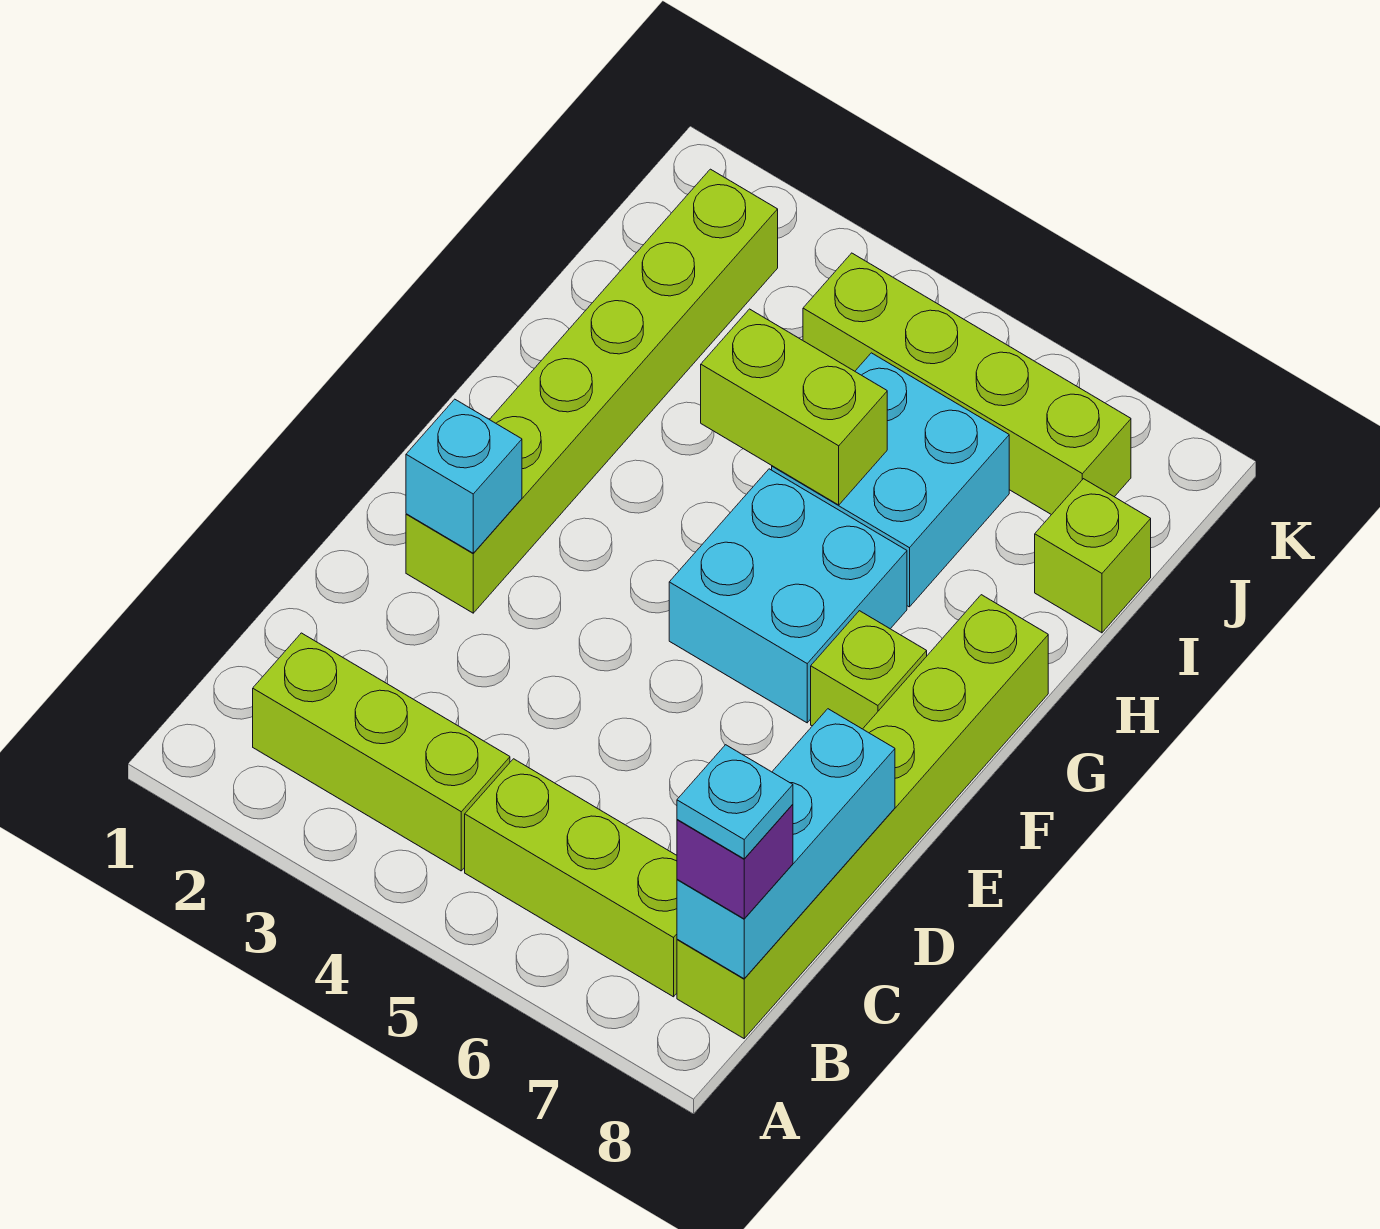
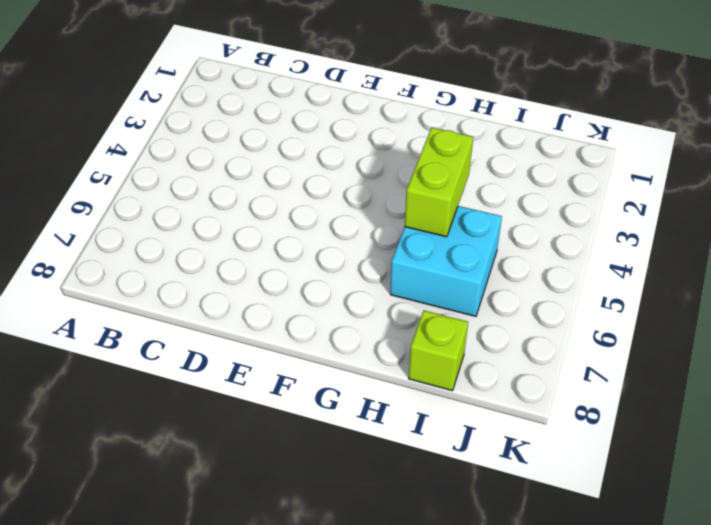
none -> lime 1x3 brick [253,633,510,871]
none -> lime 1x3 brick [465,759,677,997]
none -> lime 1x6 brick [677,595,1048,1038]

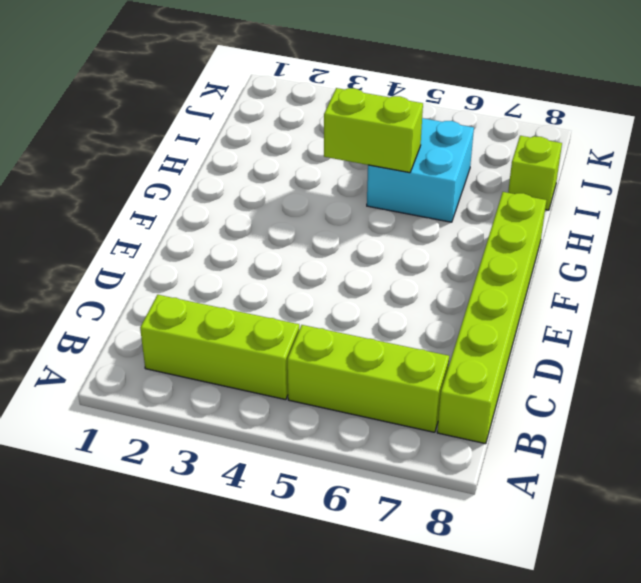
none -> lime 1x6 brick [406,169,778,613]
none -> cyan 2x2 brick [669,469,907,723]
none -> lime 1x1 brick [811,611,927,729]

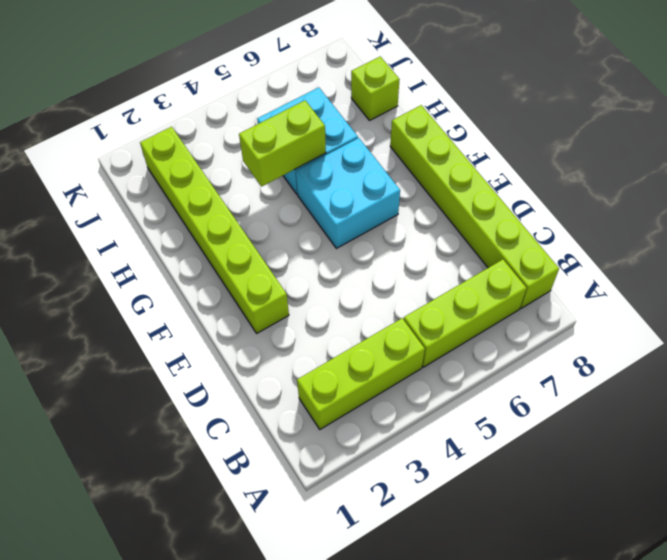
none -> lime 1x1 brick [811,611,927,729]
none -> lime 1x4 brick [803,253,1131,515]
none -> cyan 1x3 brick [677,709,895,979]

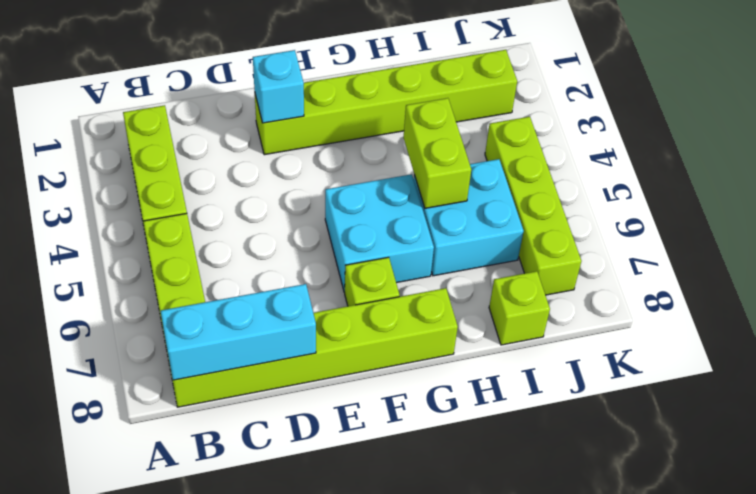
none -> purple 1x1 brick [677,804,793,919]
none -> cyan 1x1 plate [677,745,793,859]

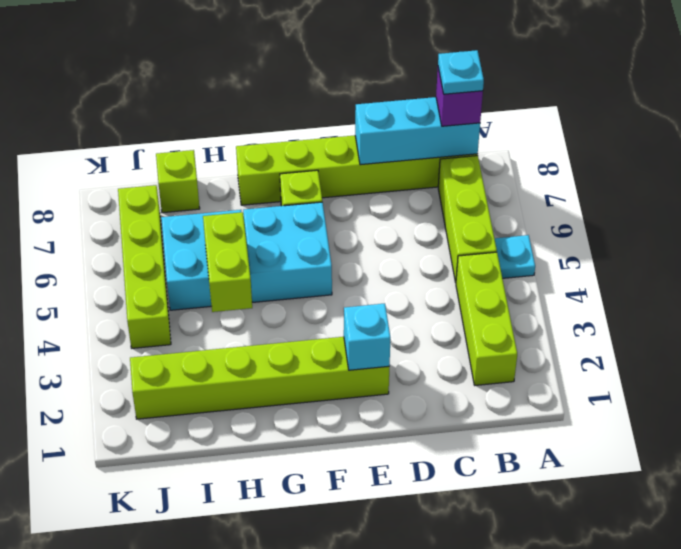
cyan 1x1 plate [495,235,535,278] -> none

